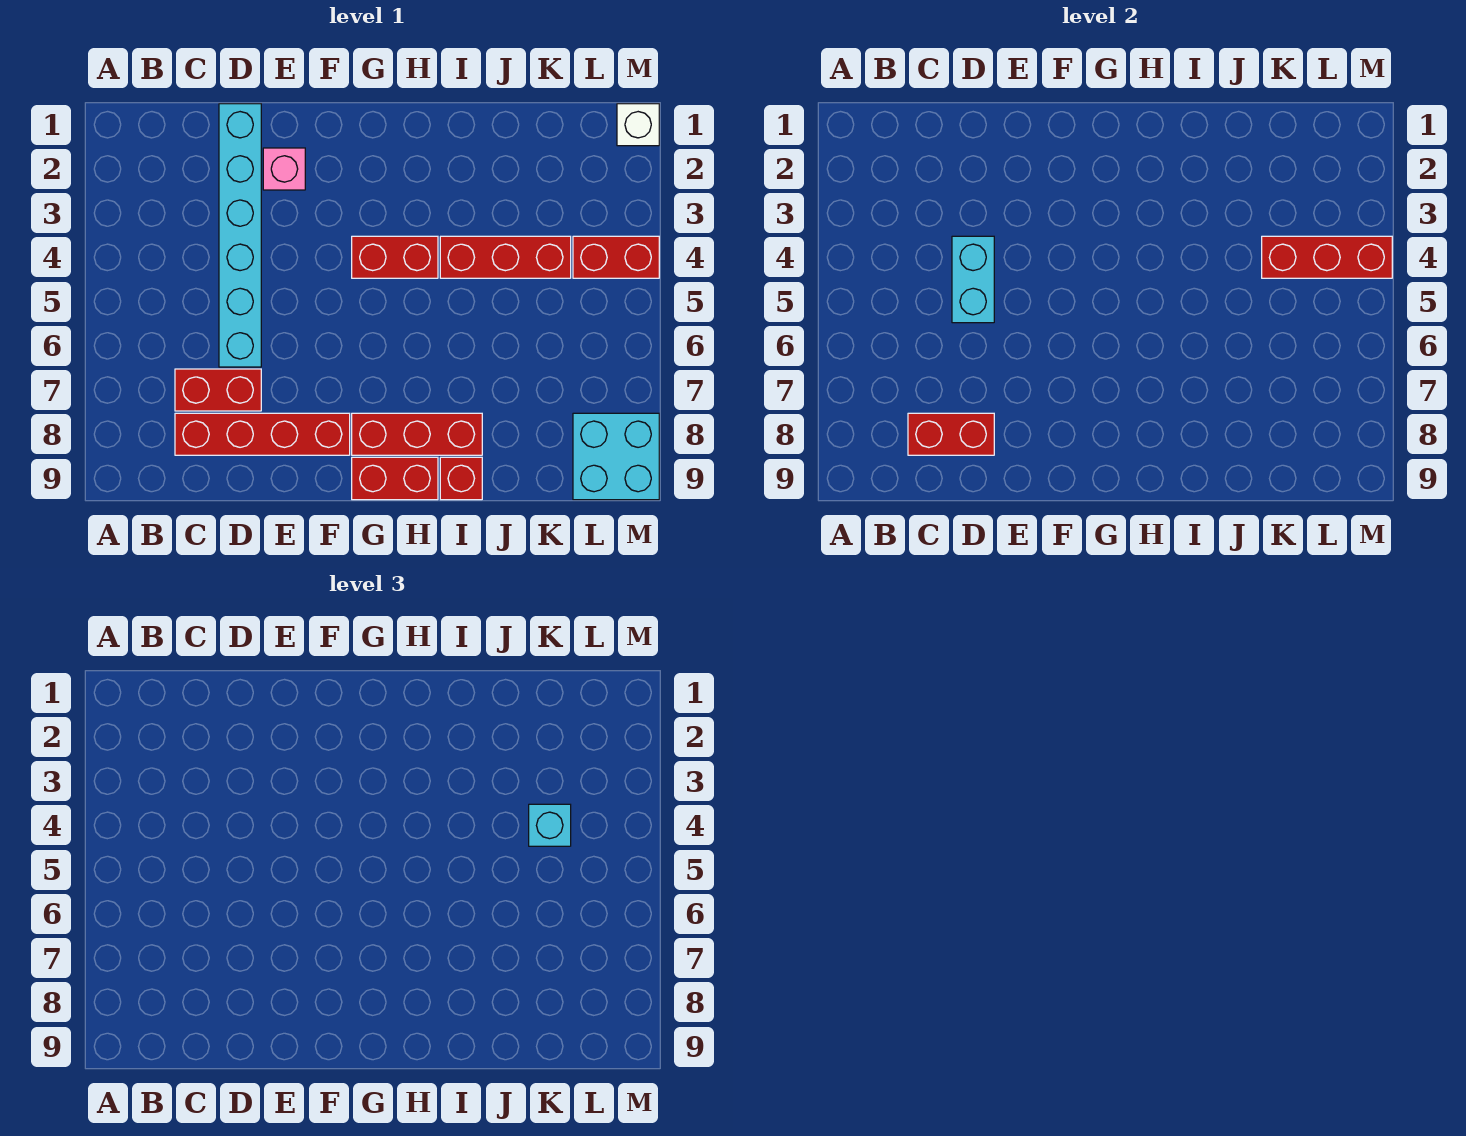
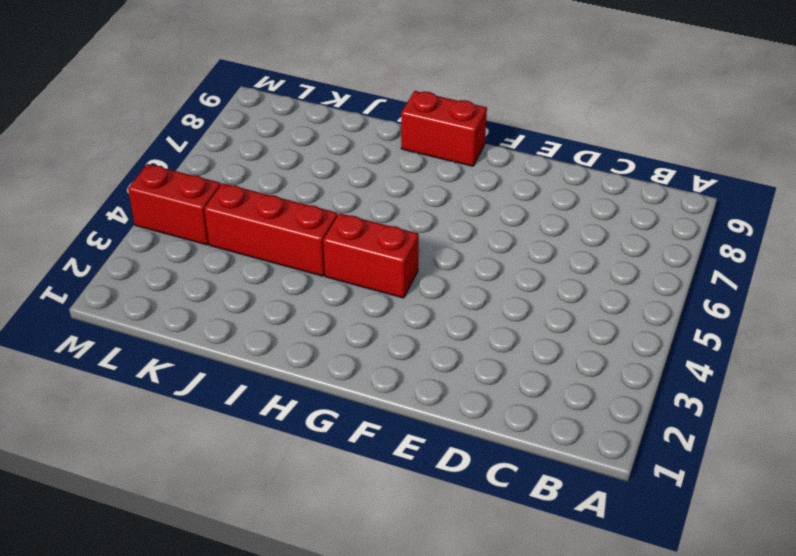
none -> red 1x2 brick [175,369,261,411]
none -> red 1x4 brick [175,413,350,455]
none -> cyan 1x6 brick [219,104,261,367]

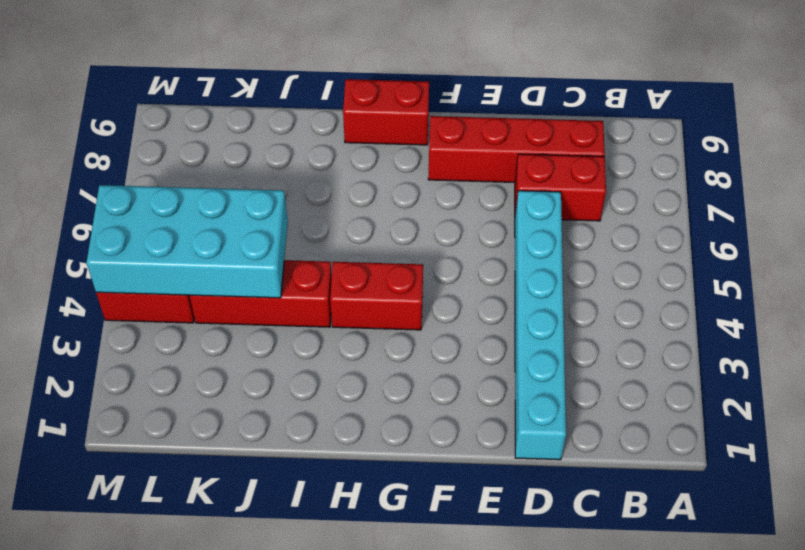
cyan 2x4 brick [86,185,288,298] -> red 1x3 brick [1262,236,1392,278]
none -> pink 1x1 brick [263,148,305,190]
none -> red 1x3 brick [352,413,482,455]
none -> red 1x1 brick [440,457,482,500]

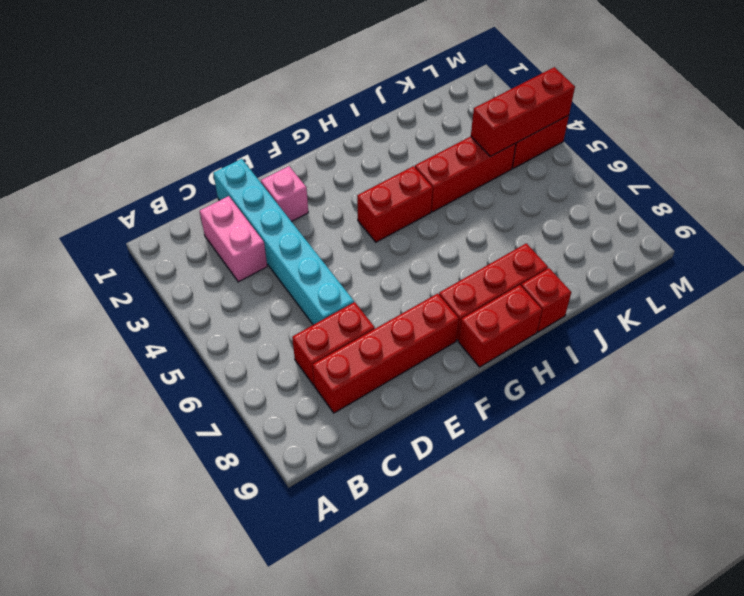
pink 1x2 brick [200,196,267,282] -> none
none -> cyan 2x2 brick [573,413,659,500]
none -> white 1x1 brick [617,104,659,146]
none -> red 1x2 brick [908,413,994,455]

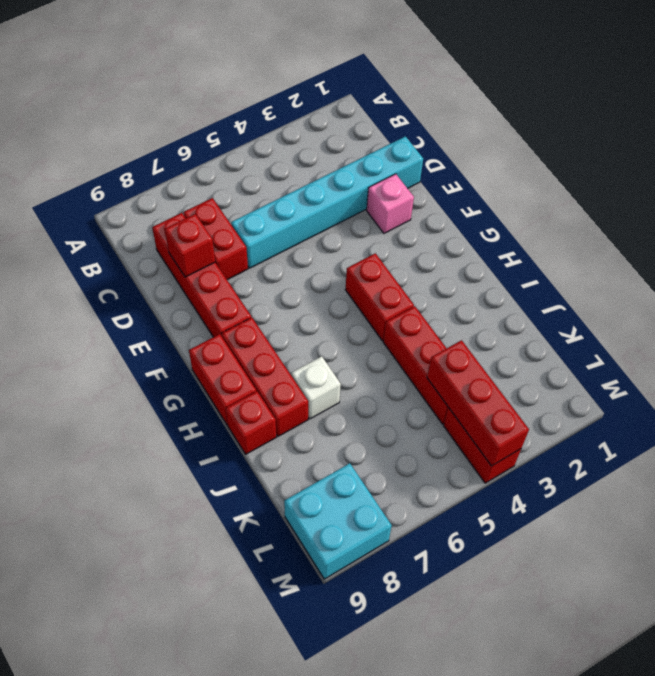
red 1x1 brick [165,214,215,277] -> red 1x2 brick [908,413,994,455]
white 1x1 brick [291,356,341,419] -> white 1x1 brick moved to [617,104,659,146]
none -> cyan 1x2 brick [952,236,994,323]
none -> cyan 1x1 brick [529,804,571,846]

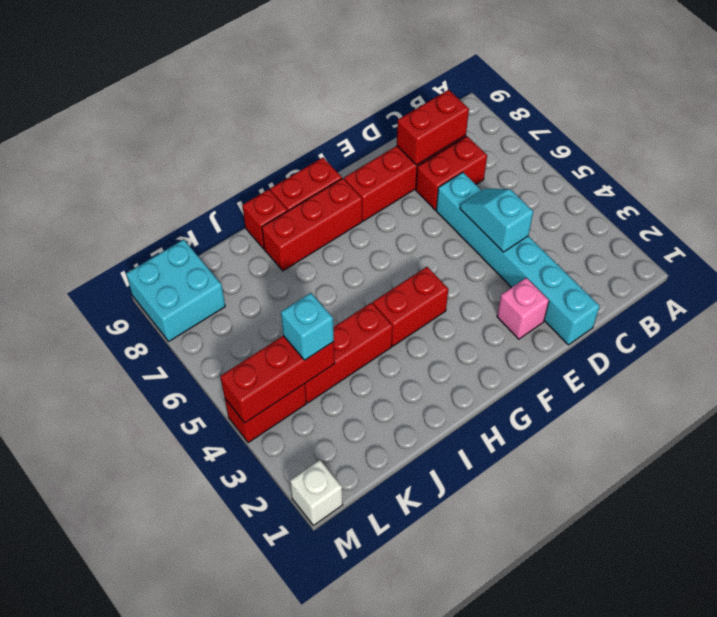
cyan 1x2 slope [460,188,533,252] -> cyan 1x2 brick [952,236,994,323]

